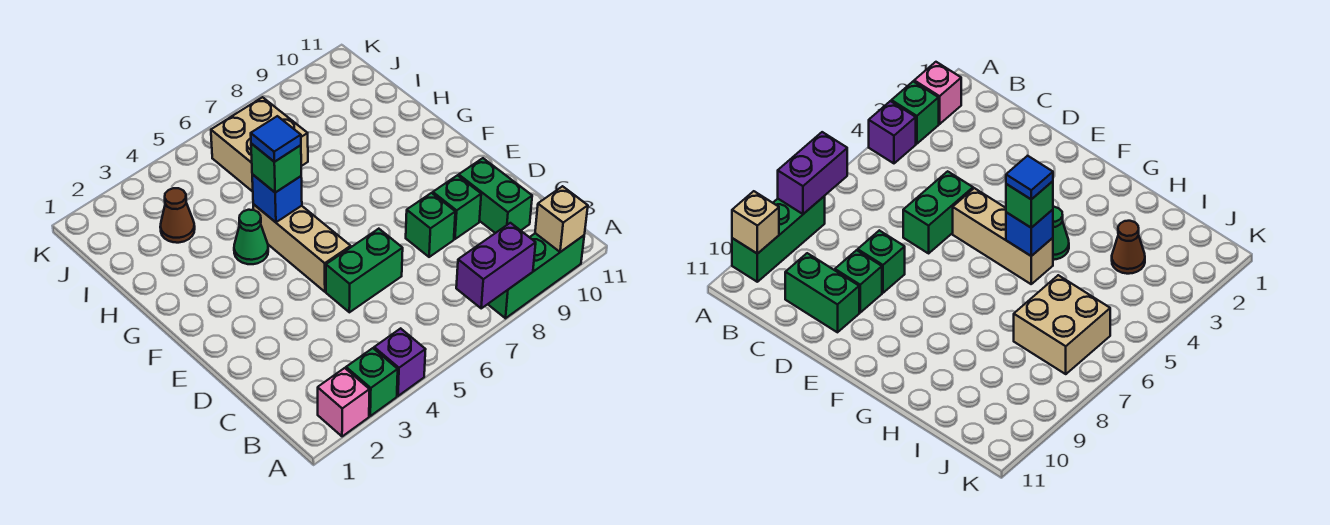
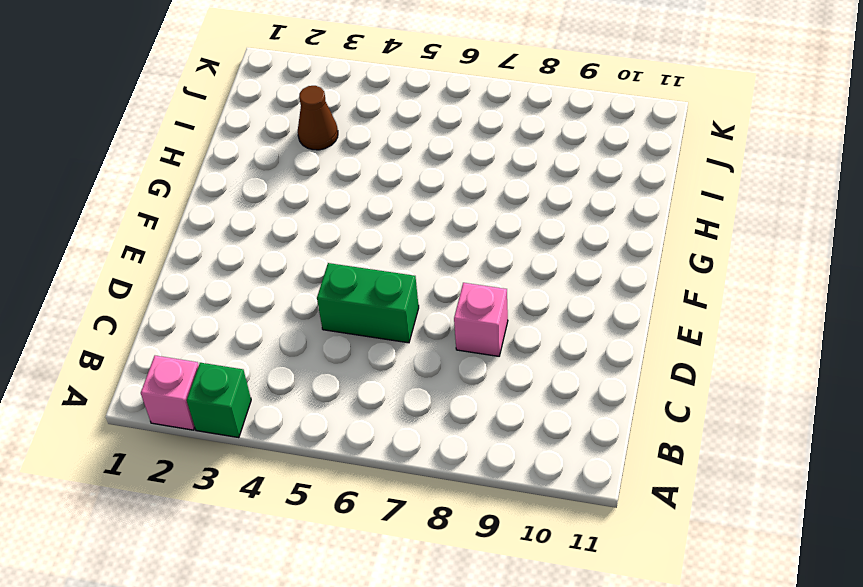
pink 1x1 brick [454,283,508,356] -> green 1x1 brick [406,193,455,257]
none -> purple 1x1 brick [374,328,426,396]
none -> green 1x3 brick [488,233,584,318]
none -> green 1x2 brick [459,158,532,233]

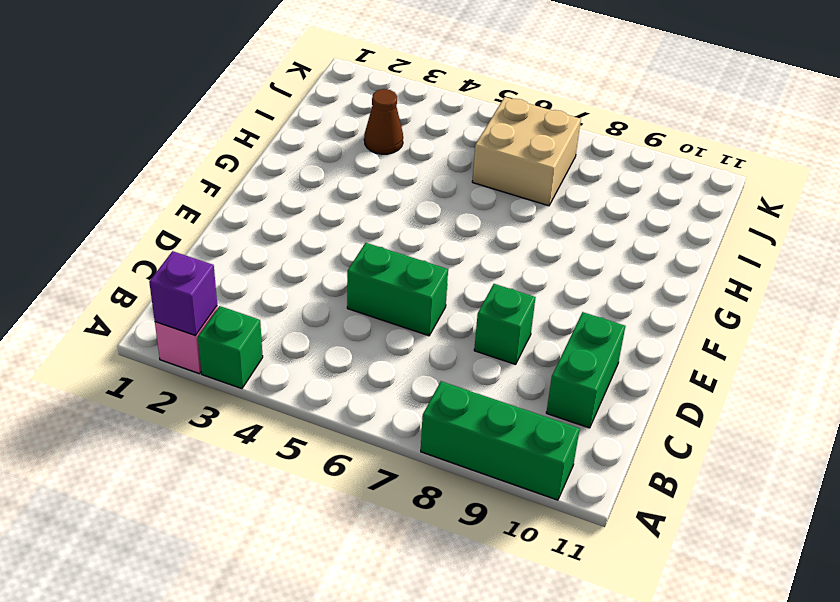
purple 1x1 brick [149,251,217,336] -> purple 1x1 brick moved to [374,328,426,396]
none -> green 1x1 brick [433,175,481,239]
none -> tan 1x3 brick [253,204,351,292]
none -> green 1x1 cone [234,210,268,264]

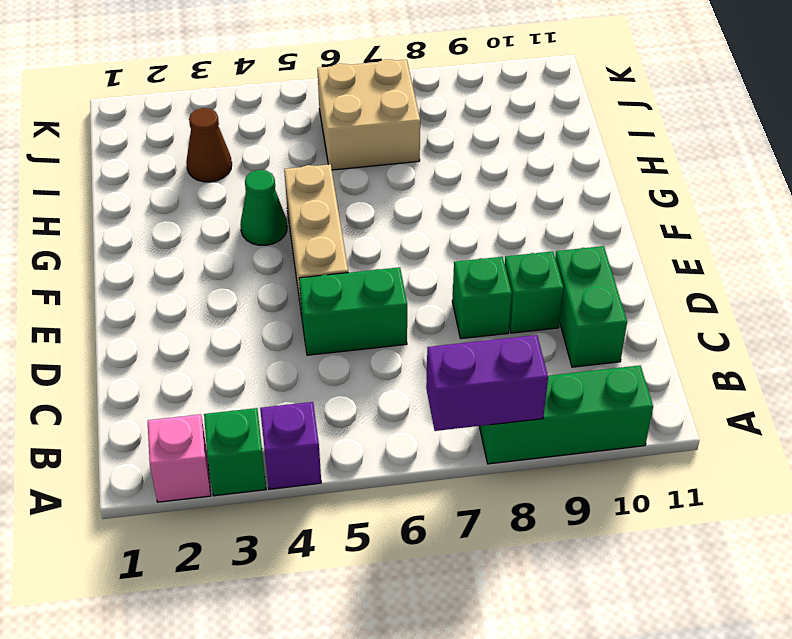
none -> tan 1x1 brick [535,186,588,252]
none -> blue 1x1 brick [252,174,302,222]
none -> green 1x1 brick [251,144,301,192]

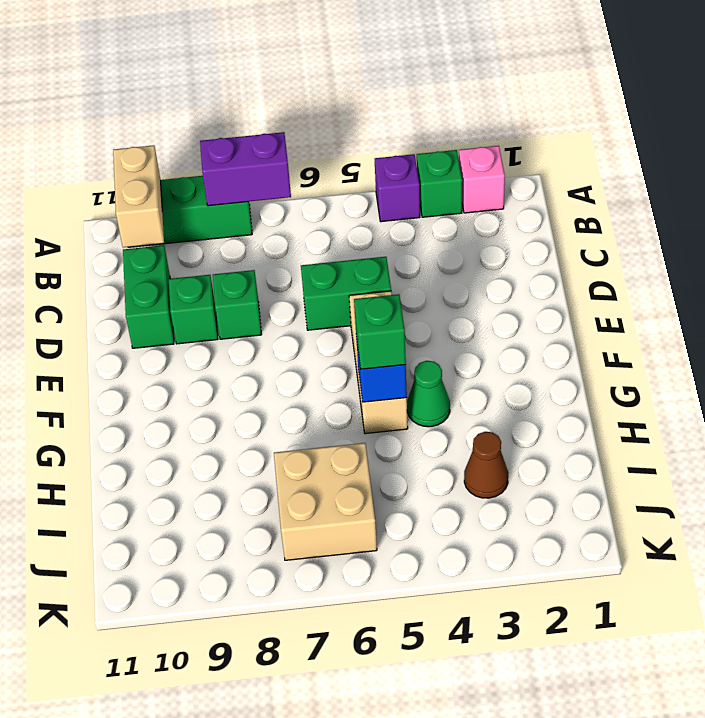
tan 1x2 brick [113,145,164,247] -> tan 1x1 brick [535,186,588,252]
none -> blue 1x1 tile [251,116,301,162]

